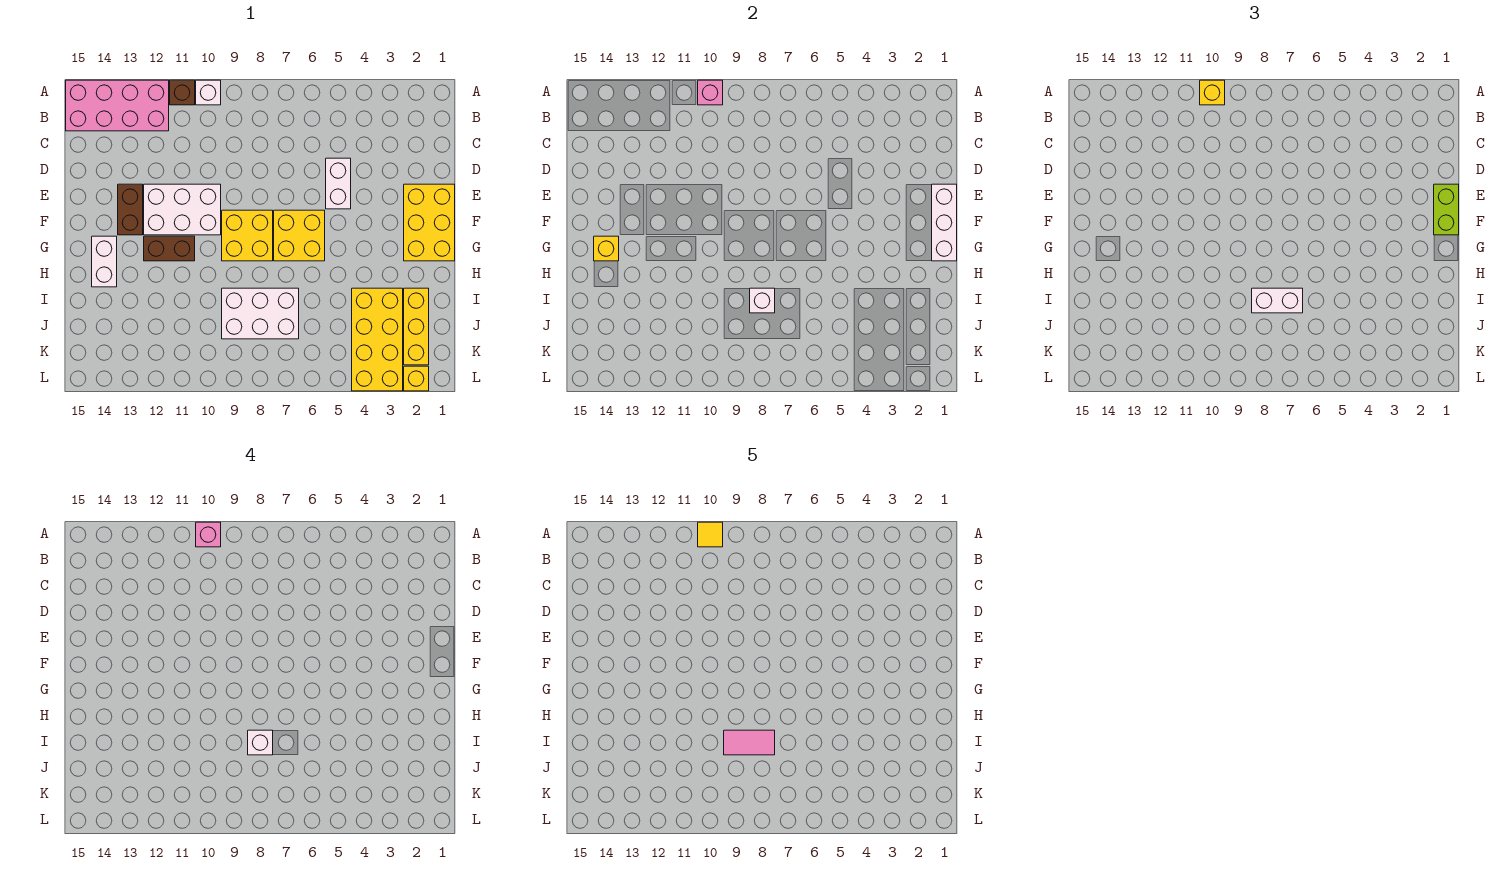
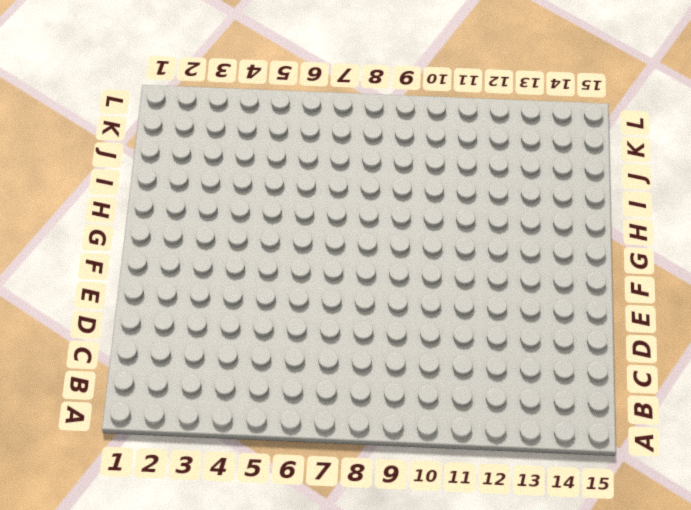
none -> white 1x1 brick [196,80,221,105]
none -> brown 1x1 brick [170,80,195,105]
none -> pink 2x4 brick [66,80,169,131]

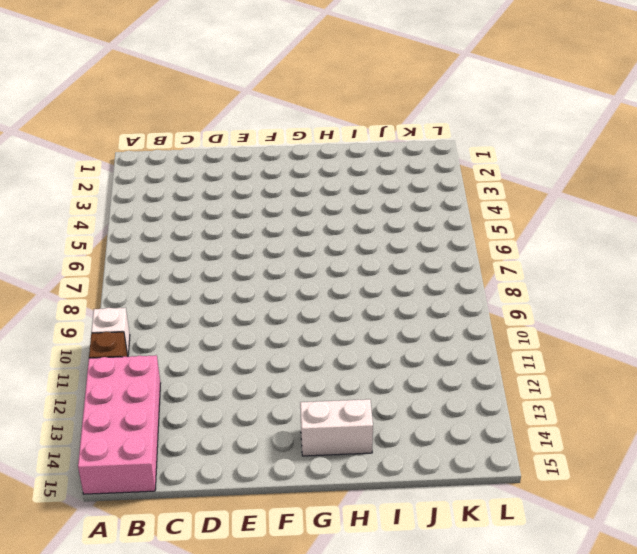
none -> white 1x2 brick [326,158,351,209]
none -> yellow 2x3 brick [404,184,455,261]
none -> white 2x3 brick [144,184,221,235]

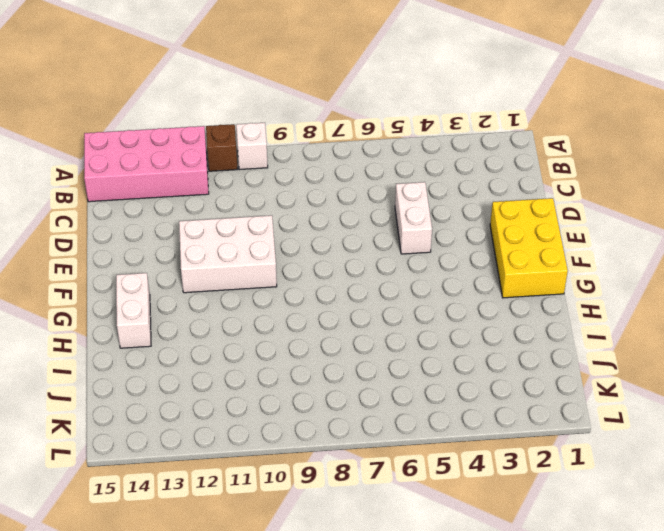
none -> brown 1x2 brick [118,184,143,235]
none -> yellow 2x2 brick [274,210,325,261]
none -> yellow 2x2 brick [222,210,273,261]

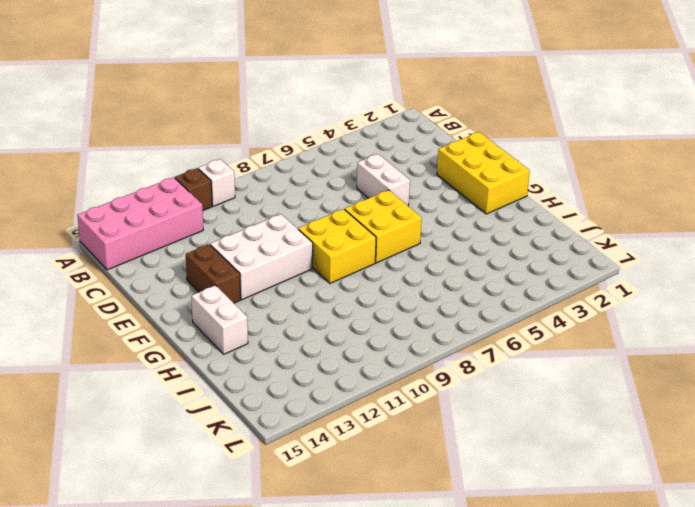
none -> brown 1x2 brick [144,236,195,261]
none -> yellow 1x3 brick [404,288,429,365]
none -> yellow 2x4 brick [352,288,403,391]

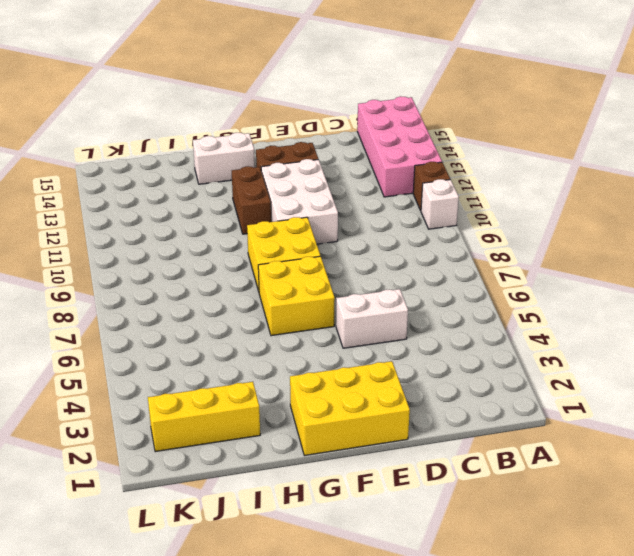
none -> yellow 2x4 brick [352,288,403,391]
none -> white 2x3 brick [222,288,299,339]
none -> yellow 1x1 brick [404,366,429,391]

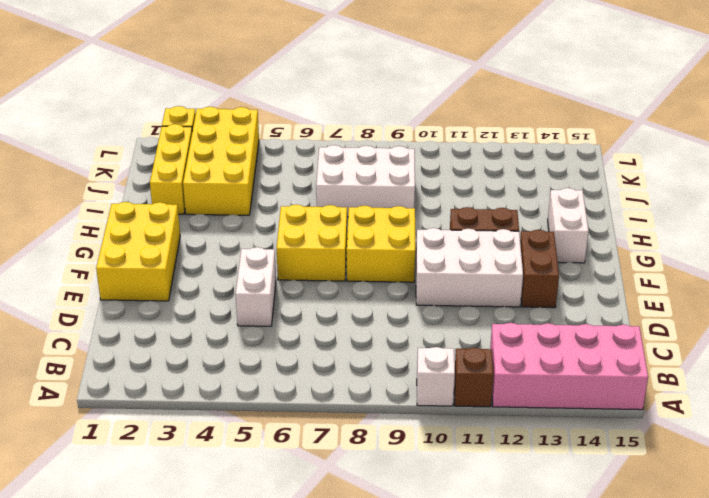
none -> pink 1x1 brick [698,80,723,105]
none -> white 1x3 brick [932,184,957,261]
none -> yellow 1x1 brick [594,236,619,261]

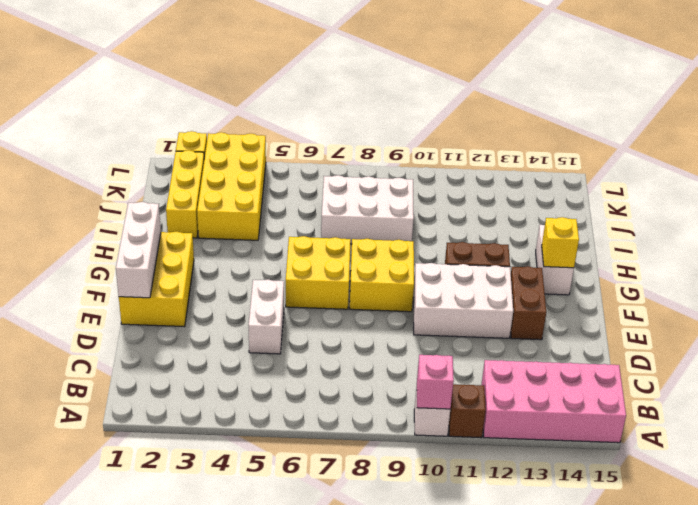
none -> white 1x1 brick [750,288,775,313]
none -> yellow 1x1 brick [1200,80,1225,105]
none -> lime 1x2 brick [1434,184,1459,235]

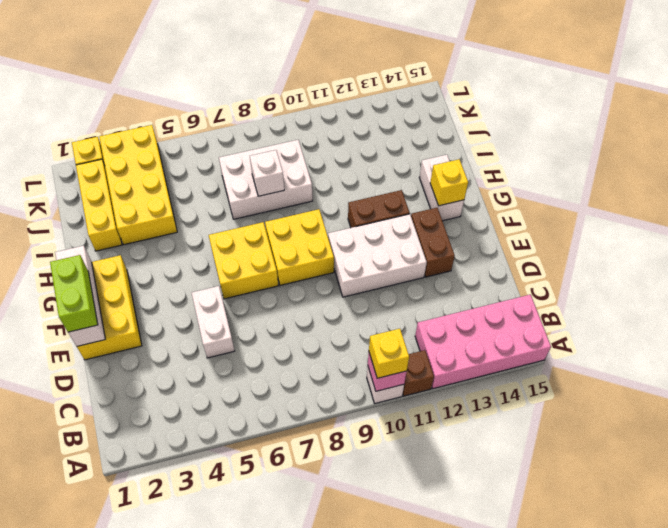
none -> white 1x2 brick [1252,288,1303,313]
none -> pink 1x1 brick [196,522,221,547]
none -> white 1x1 brick [248,730,273,755]

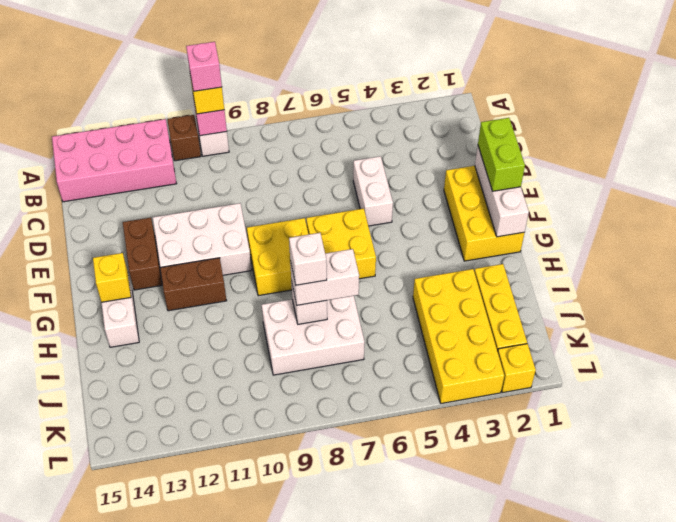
none -> yellow 1x1 tile [698,522,723,547]
none -> pink 1x2 tile [724,730,775,755]

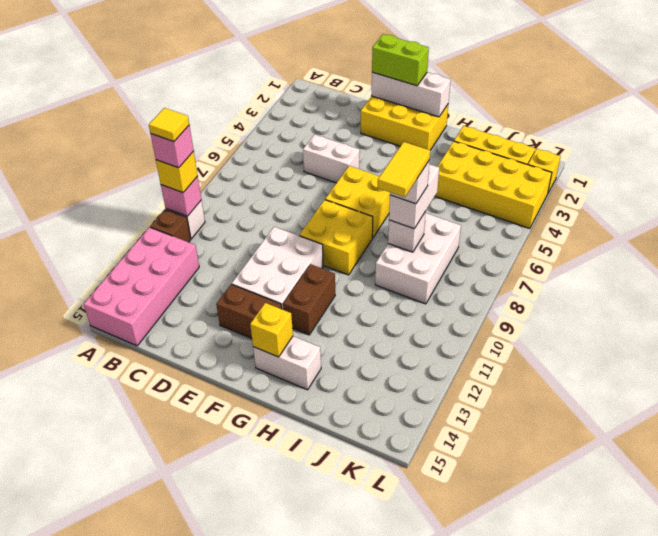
yellow 1x2 tile [378,142,430,197] -> pink 1x2 tile [724,730,775,755]

